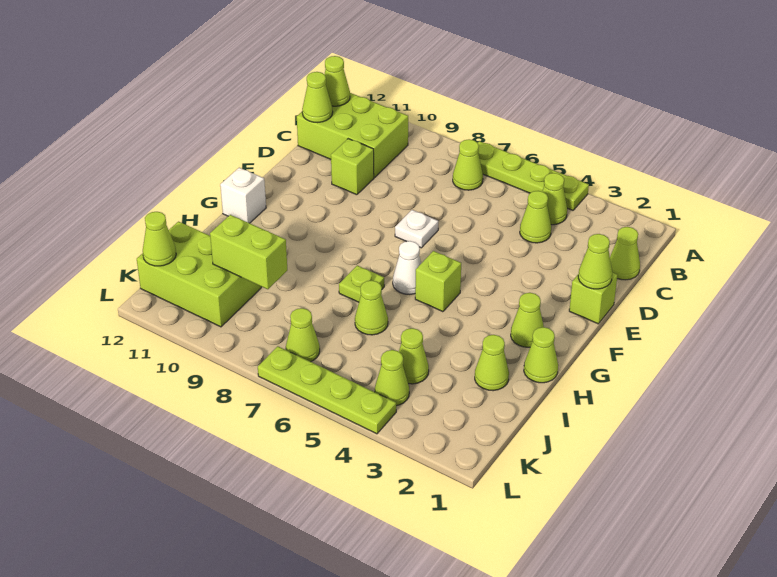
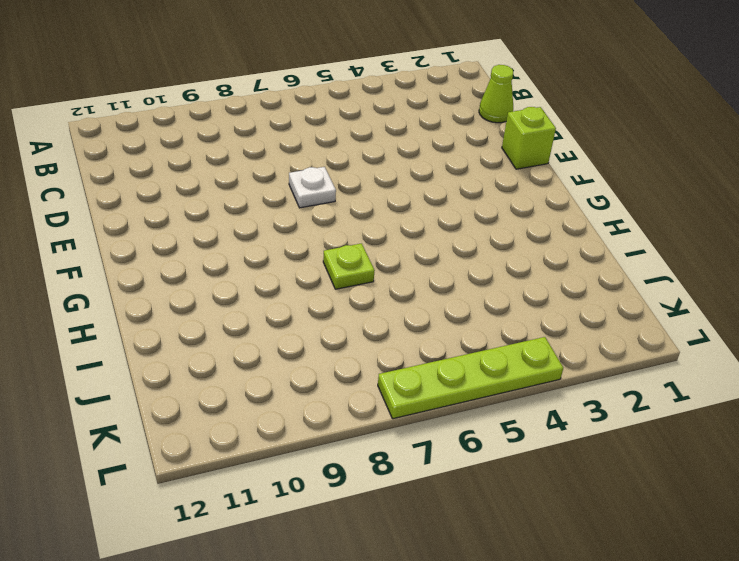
none -> lime 1x4 plate [478,141,589,210]
none -> lime 1x1 cone [542,173,567,225]
none -> lime 1x1 cone [453,139,483,190]

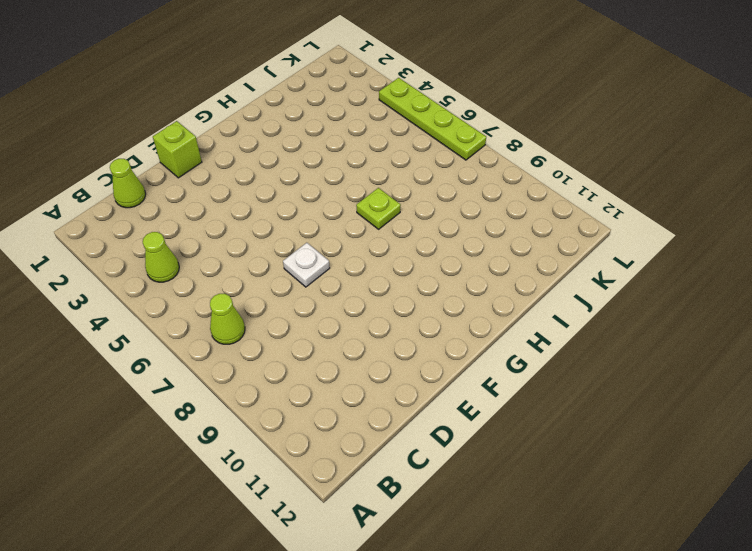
none -> lime 1x4 plate [478,141,589,210]
none -> lime 2x3 brick [297,93,408,177]
none -> lime 1x1 cone [520,191,551,243]

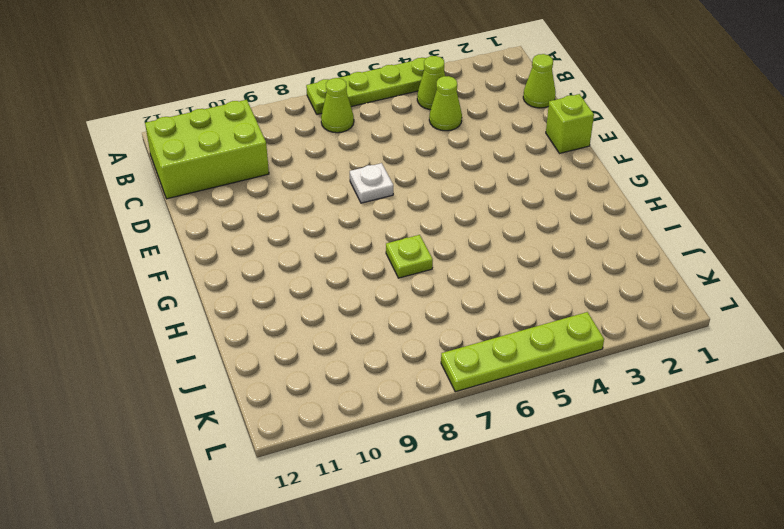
none -> lime 1x1 brick [331,139,374,195]
none -> lime 1x1 cone [511,293,544,347]
none -> lime 1x1 brick [415,251,461,312]

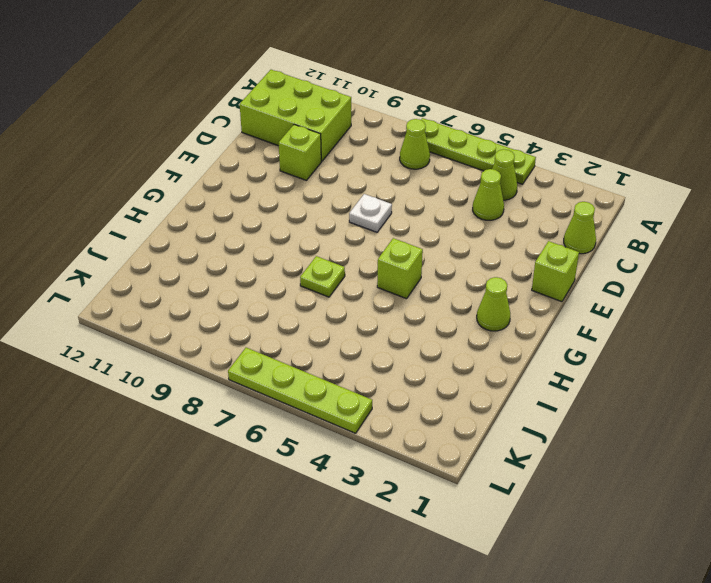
none -> white 1x1 cone [393,241,421,294]
none -> white 1x1 brick [220,168,266,223]
none -> lime 1x1 cone [524,327,558,383]

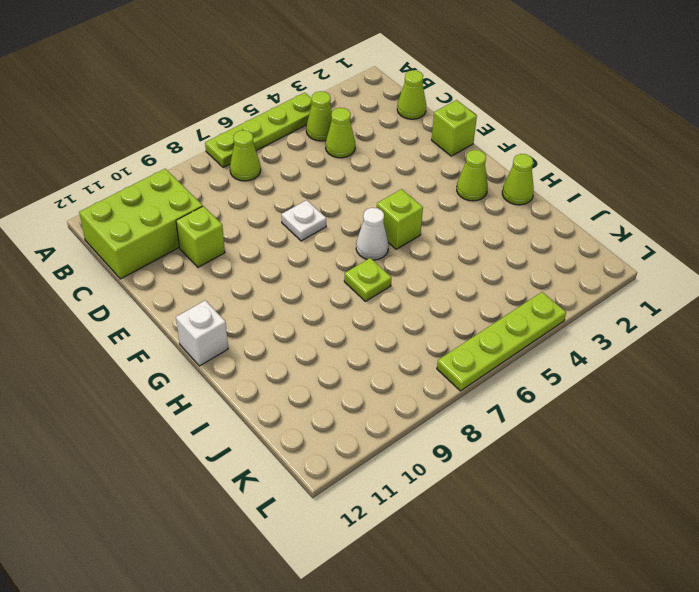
none -> lime 1x1 cone [475,335,509,391]
none -> lime 1x1 cone [355,280,388,335]
none -> lime 1x1 cone [399,328,429,384]

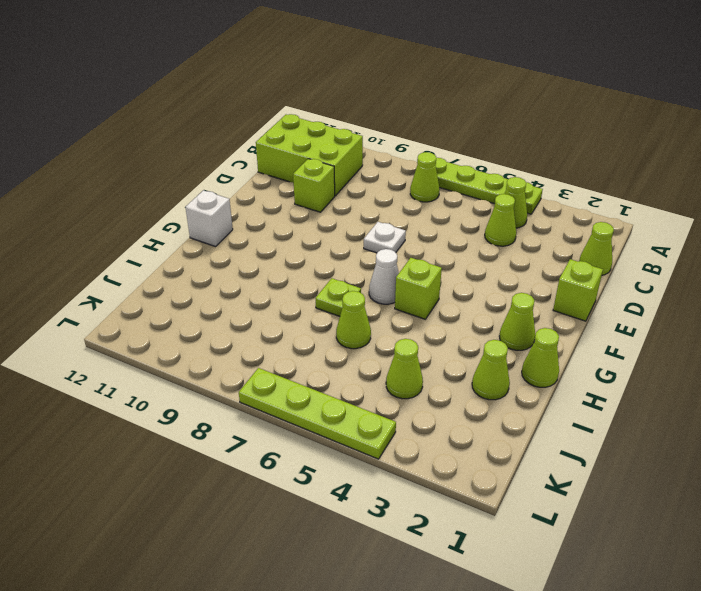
none -> lime 2x3 brick [137,222,261,327]
none -> lime 1x1 cone [375,350,409,406]
none -> lime 1x1 cone [286,308,320,362]

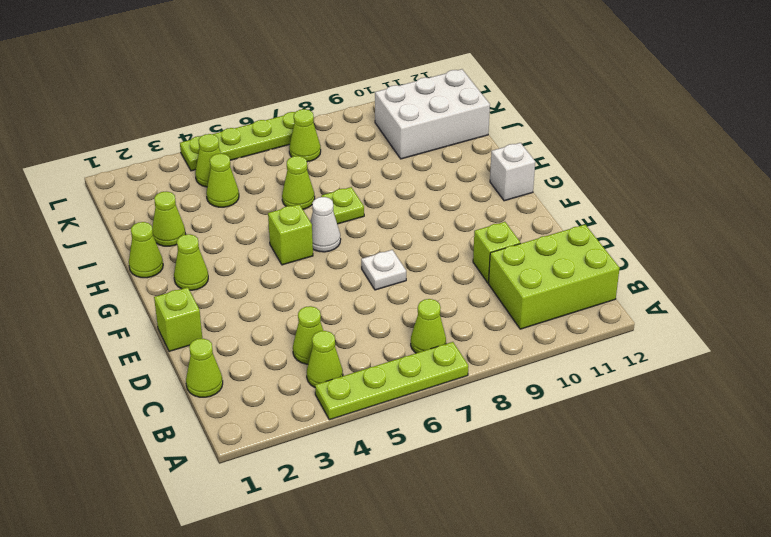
white 2x3 brick [375,69,490,159] -> lime 2x3 brick [137,222,261,327]
none -> lime 1x1 cone [324,56,350,106]
none -> lime 1x1 cone [302,72,333,122]
none -> lime 1x1 cone [578,234,612,289]

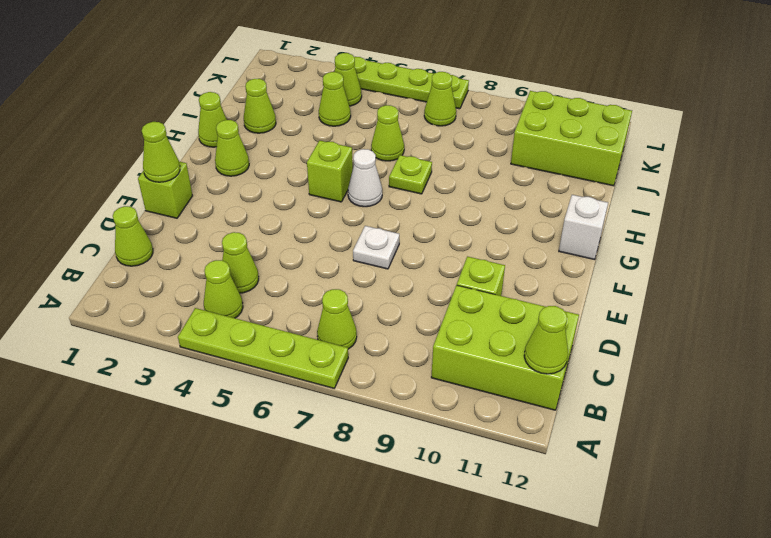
none -> lime 1x1 cone [302,72,333,122]
none -> lime 1x2 brick [210,215,287,289]
none -> lime 1x1 cone [143,212,176,266]

